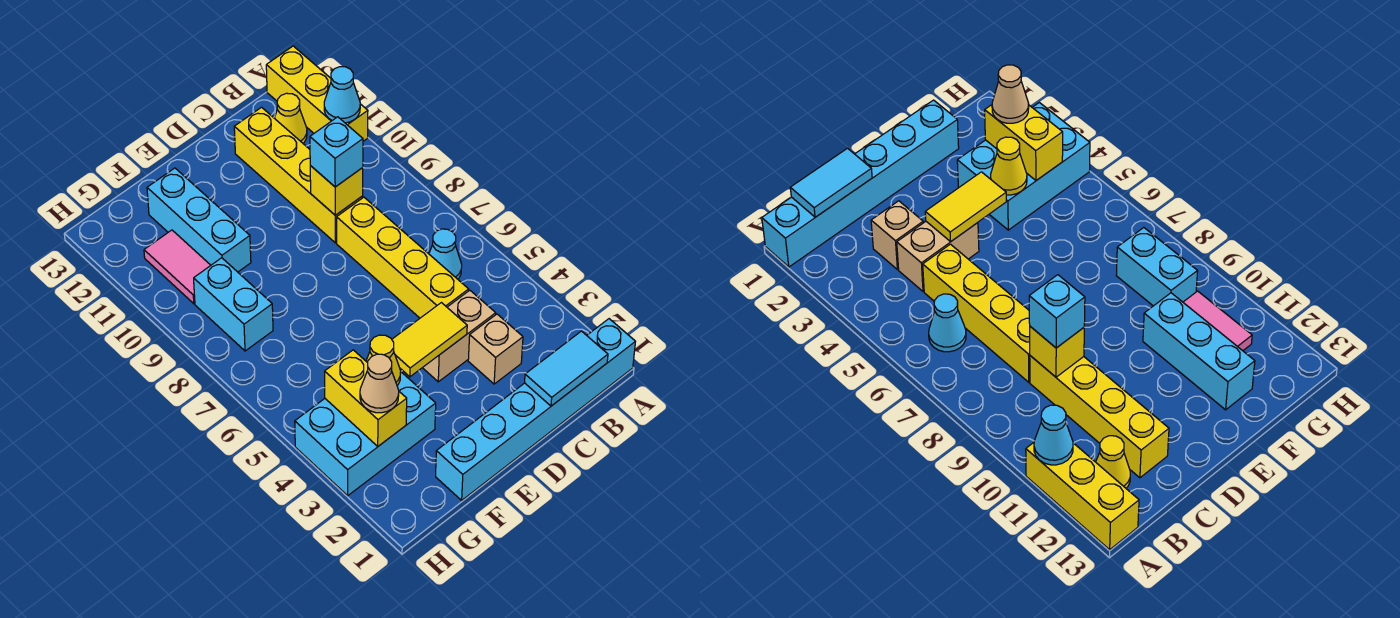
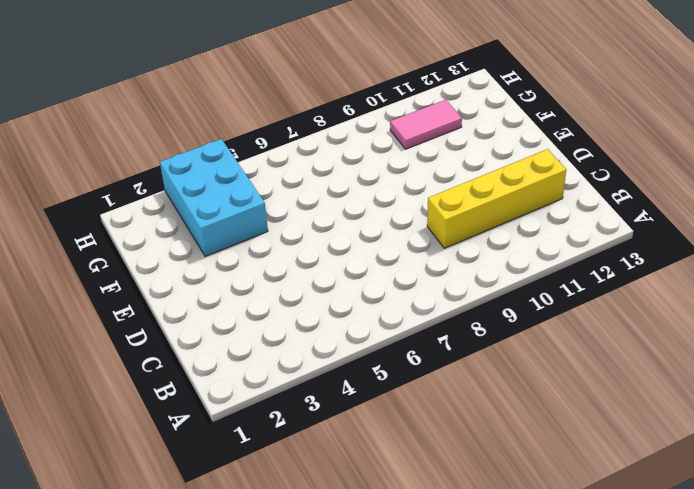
none -> cyan 1x6 brick [436,319,635,500]
none -> yellow 1x3 brick [266,46,368,141]
none -> cyan 1x1 cone [429,229,462,279]

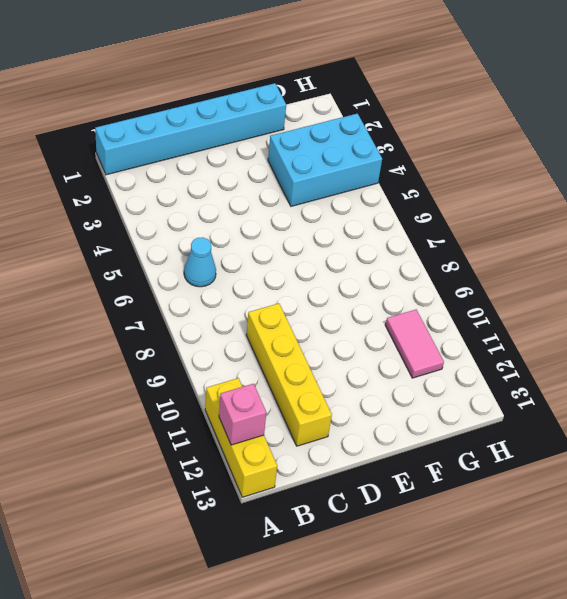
pink 1x1 brick [219,384,266,445] -> none
none -> yellow 1x1 cone [275,93,307,143]
none -> tan 1x1 brick [468,314,523,384]
none -> tan 1x2 brick [423,290,496,382]

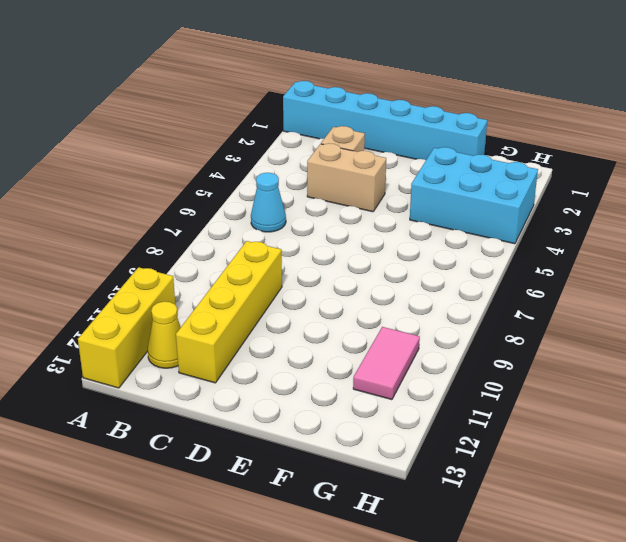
none -> yellow 1x4 brick [337,197,469,318]
none -> cyan 1x3 brick [147,168,251,272]
none -> cyan 1x2 brick [194,258,273,351]

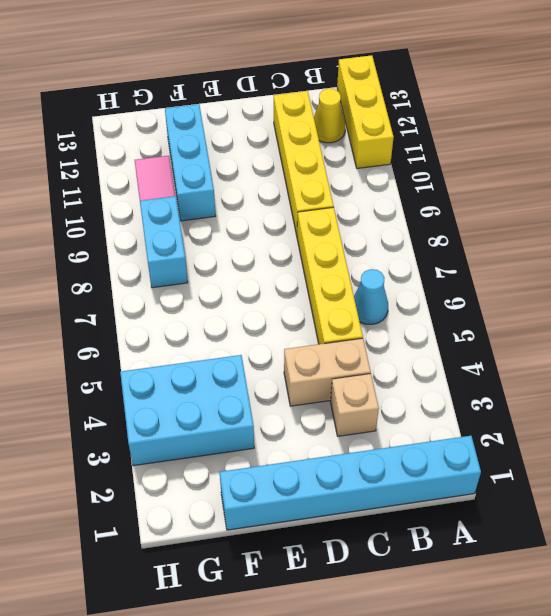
none -> cyan 1x1 cone [324,67,360,123]
none -> cyan 1x2 tile [525,331,608,406]
none -> yellow 1x1 brick [310,166,363,215]

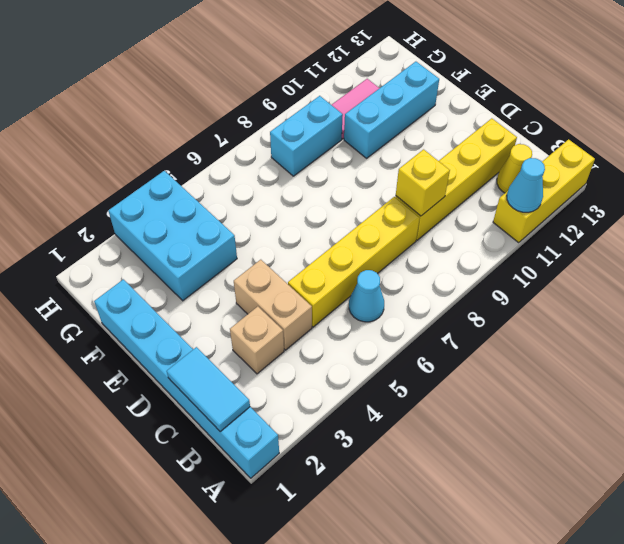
none -> yellow 1x2 tile [392,303,467,377]
none -> yellow 1x1 cone [366,335,401,386]
none -> yellow 1x2 brick [325,350,407,446]

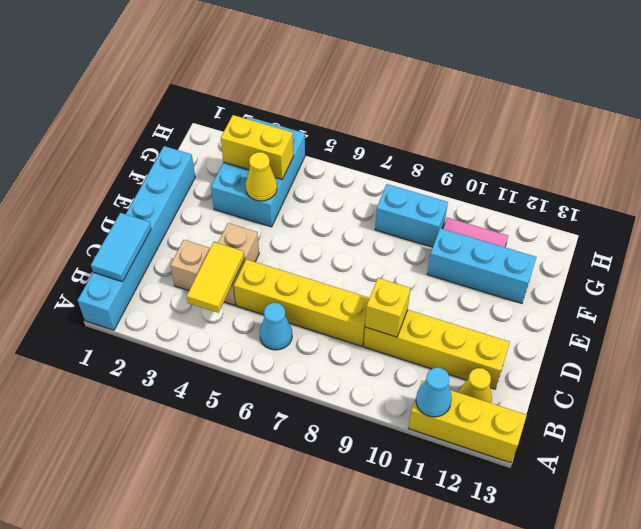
yellow 1x2 tile [187,242,245,313] -> yellow 1x2 tile moved to [392,303,467,377]
none -> cyan 1x1 brick [310,117,363,187]
none -> tan 1x1 cone [360,354,399,413]

